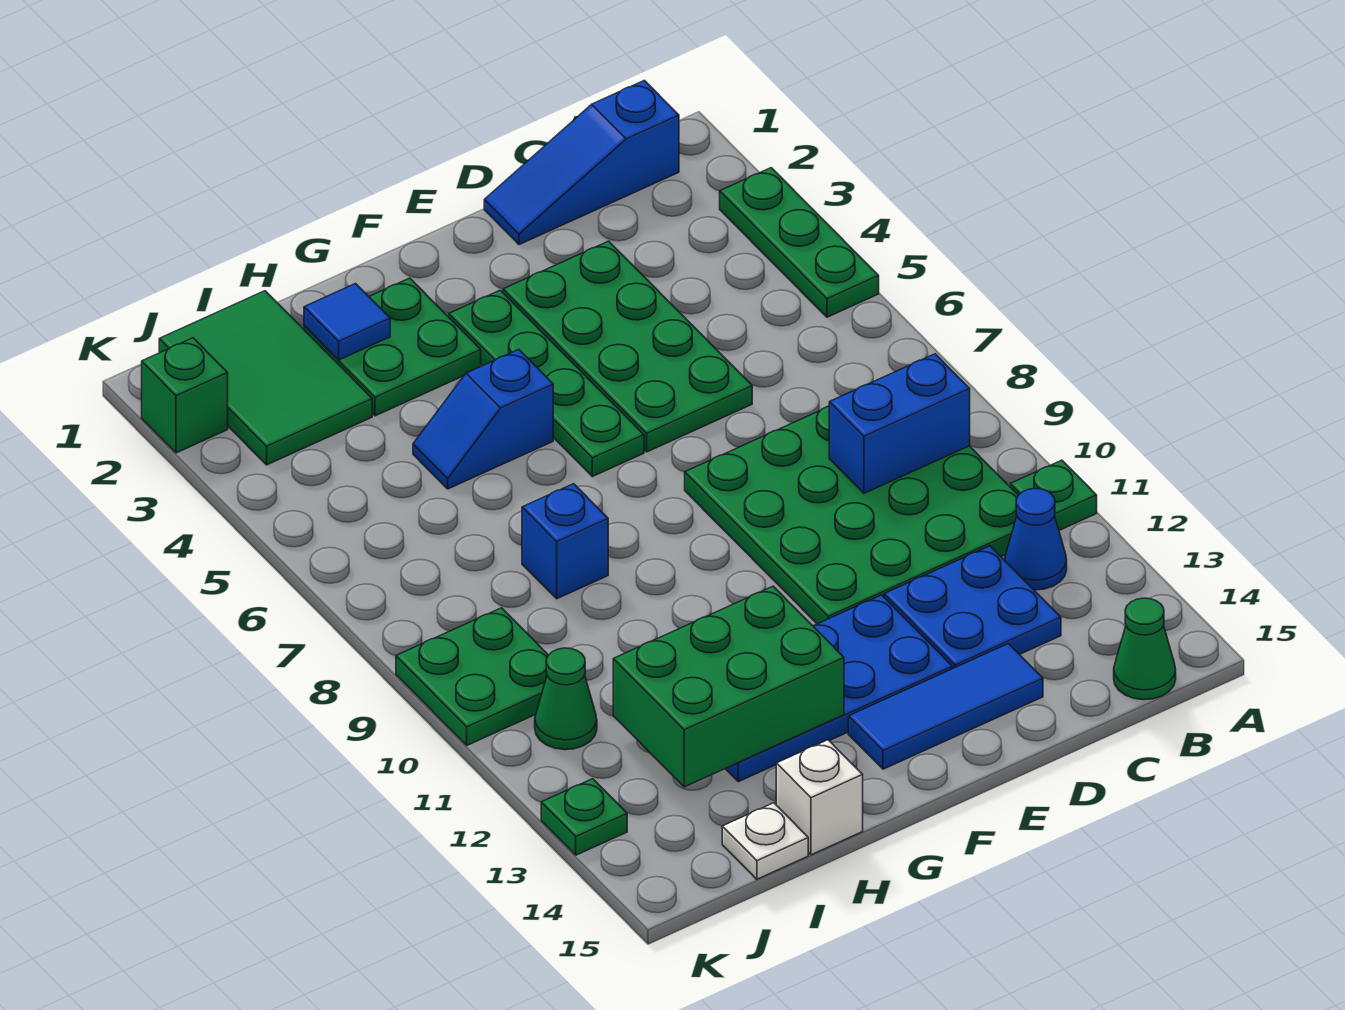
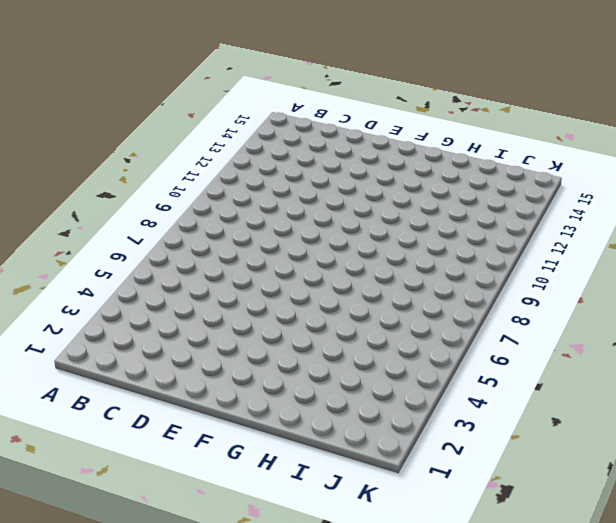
none -> green 1x3 plate [720,168,879,317]
none -> green 1x1 plate [1010,460,1097,530]
none -> blue 1x3 slope [484,80,679,245]

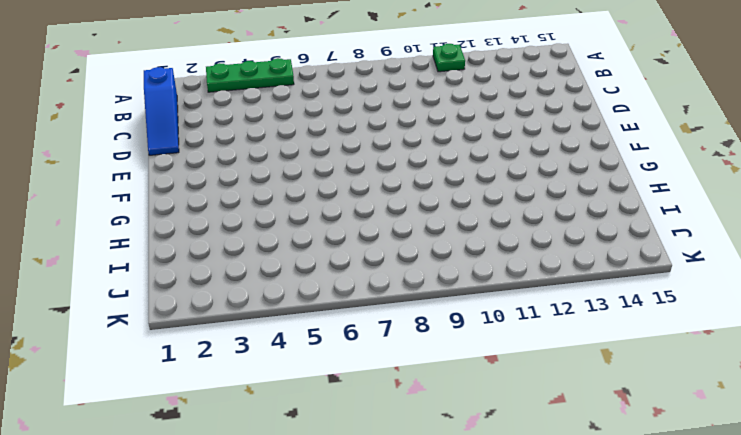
none -> green 4x4 plate [685,406,1018,624]
none -> blue 1x1 cone [1005,488,1067,590]
none -> green 1x1 cone [1114,598,1176,700]

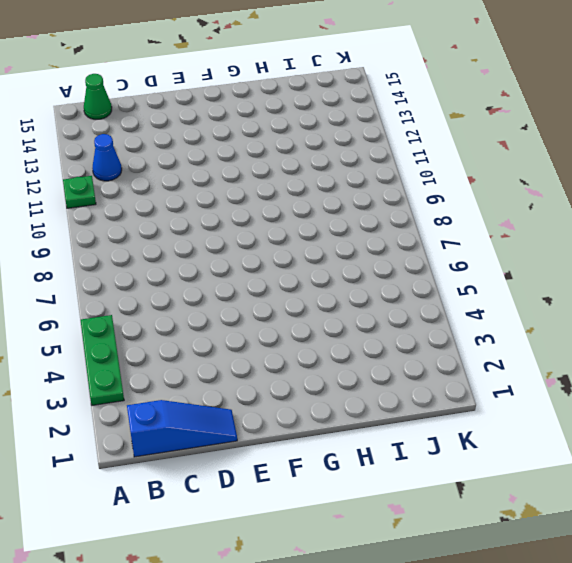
none -> green 4x4 plate [685,406,1018,624]
none -> blue 2x2 plate [884,546,1061,668]
none -> green 2x4 plate [503,241,752,452]

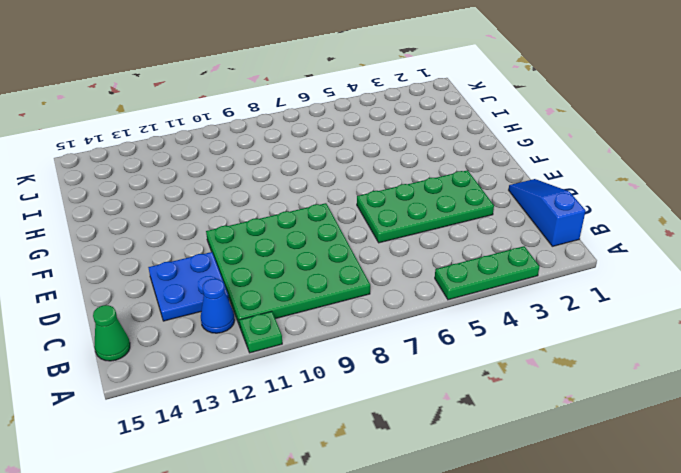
none -> blue 1x3 tile [848,644,1043,769]
none -> blue 2x4 plate [725,595,953,782]
none -> green 1x4 plate [449,290,644,477]

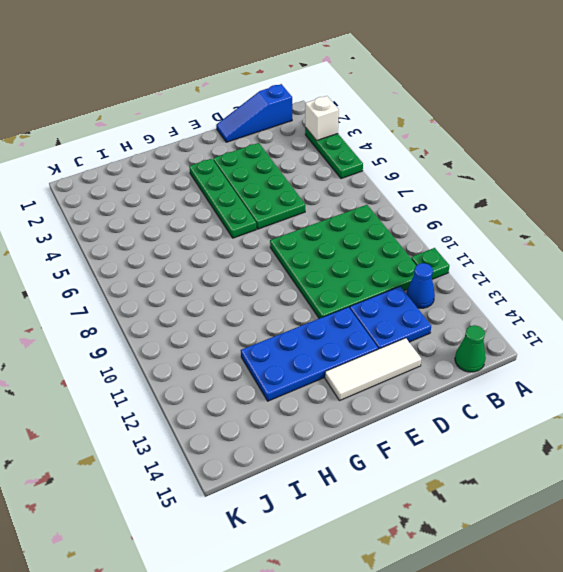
white 1x1 brick [305,96,339,141] -> white 1x1 brick moved to [776,740,863,855]
white 1x3 tile [325,338,421,401] -> blue 1x3 tile [848,644,1043,769]
none -> green 2x2 plate [304,278,481,416]
none -> blue 1x2 slope [413,349,553,489]
none -> blue 1x1 brick [522,484,608,599]

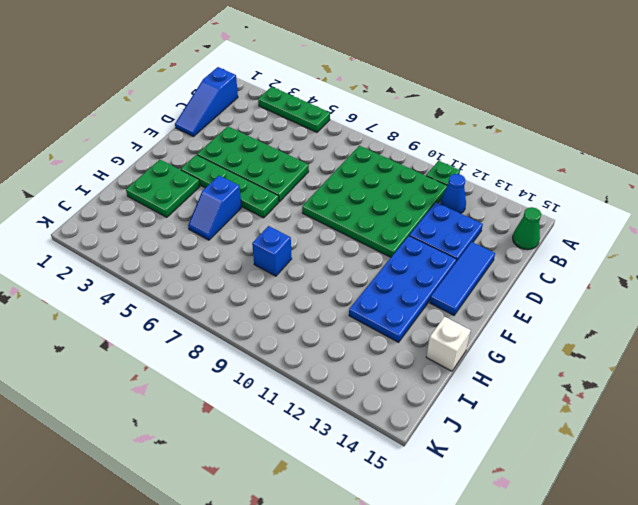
none -> green 2x3 tile [159,291,372,465]
none -> white 1x1 plate [722,803,808,879]
none -> green 2x2 plate [396,608,548,745]

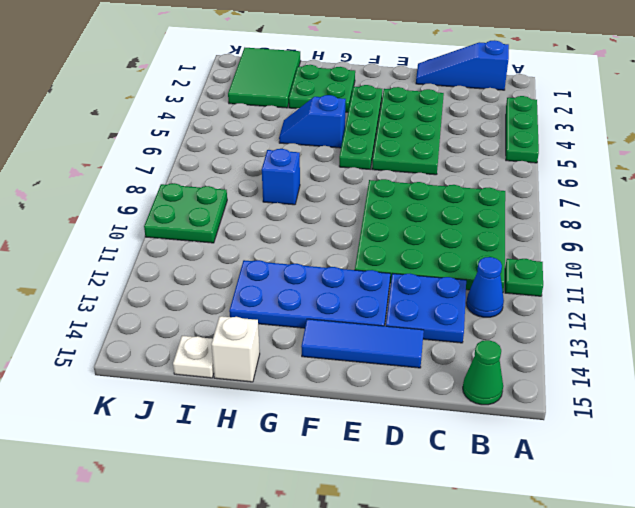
none -> green 1x1 cone [535,648,597,750]
none -> green 1x1 brick [142,338,228,453]
none -> green 1x1 plate [541,779,627,855]

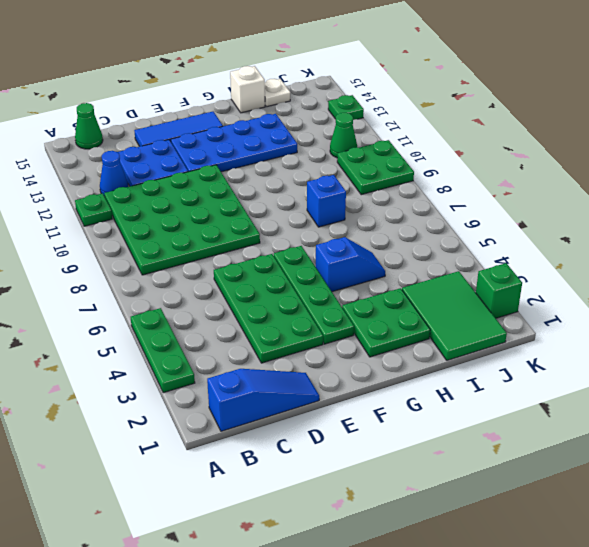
none -> blue 1x2 brick [829,354,970,493]
none -> green 2x3 brick [613,586,844,787]
none -> blue 1x1 tile [304,284,390,360]

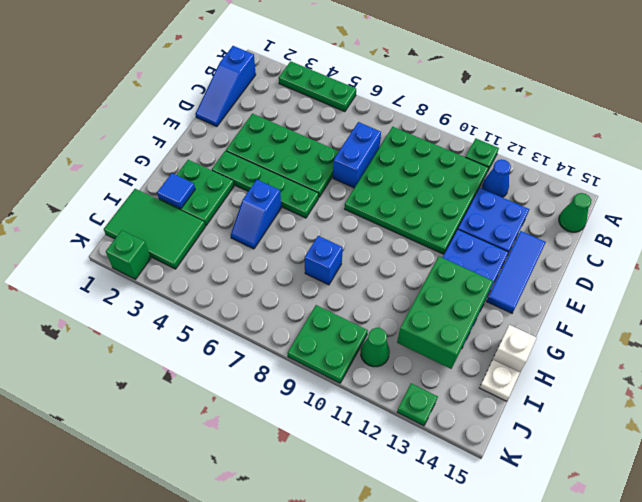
blue 1x2 brick [333,122,381,188] -> blue 1x2 brick moved to [829,354,970,493]

